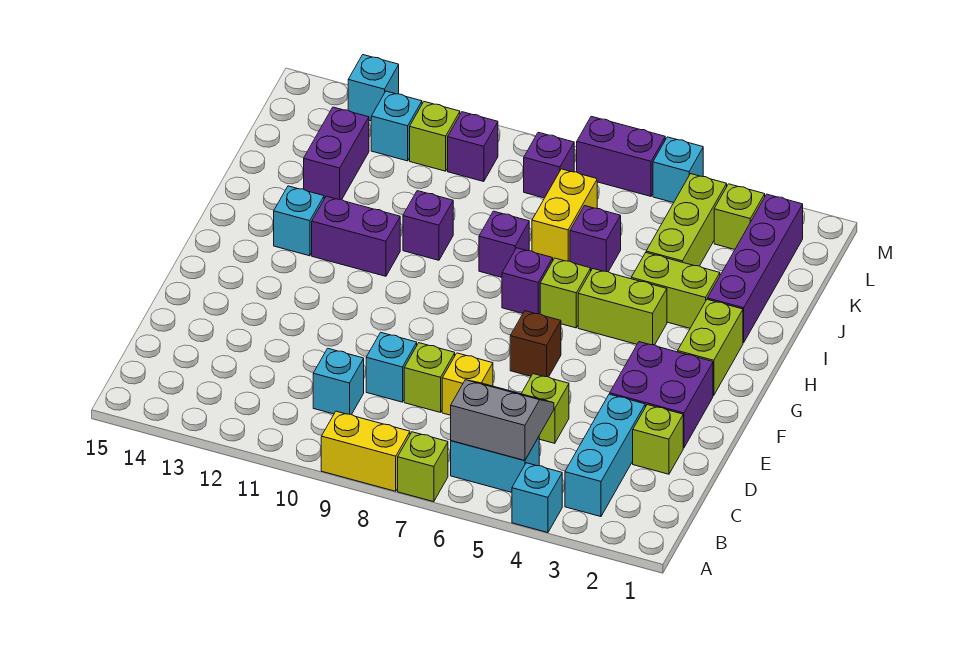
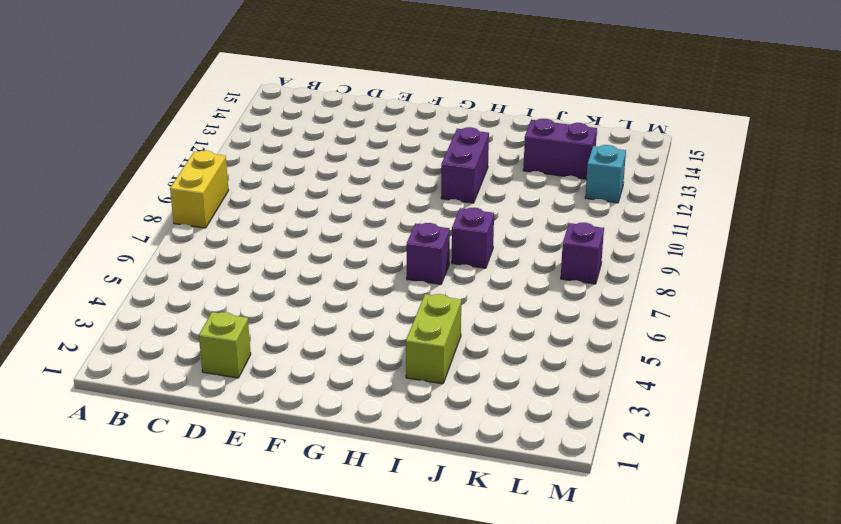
none -> cyan 1x1 brick [512,463,562,533]
none -> lime 1x1 brick [398,432,448,502]
none -> cyan 1x3 brick [565,394,645,517]
none -> cyan 1x2 brick [451,437,539,492]

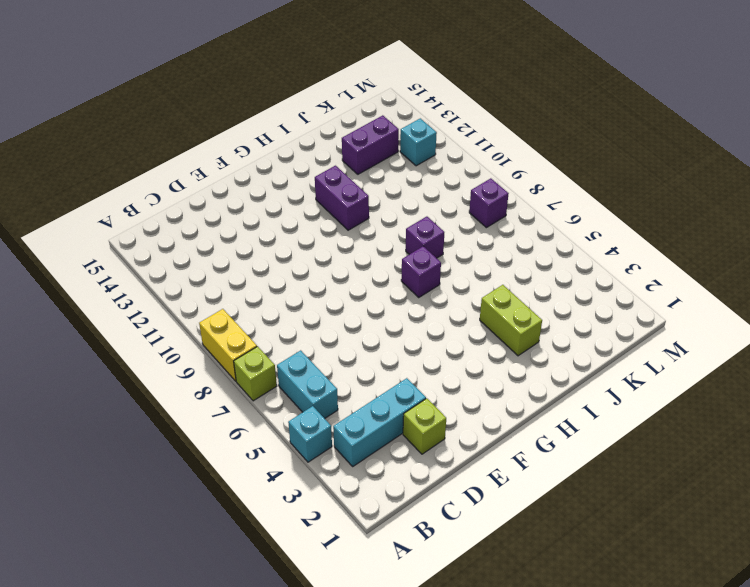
none -> cyan 1x1 brick [313,348,364,415]
none -> lime 1x1 brick [521,374,569,443]
none -> yellow 1x1 brick [442,353,493,415]
none -> lime 1x1 brick [404,343,455,412]

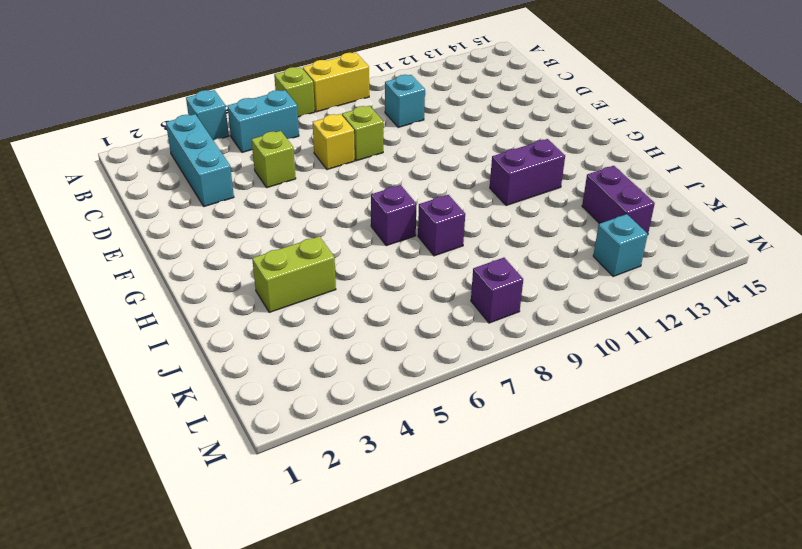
none -> lime 1x1 brick [633,405,683,474]
none -> cyan 1x1 brick [366,333,417,402]
none -> purple 2x2 brick [610,342,713,448]
none -> brown 1x1 brick [510,311,561,377]

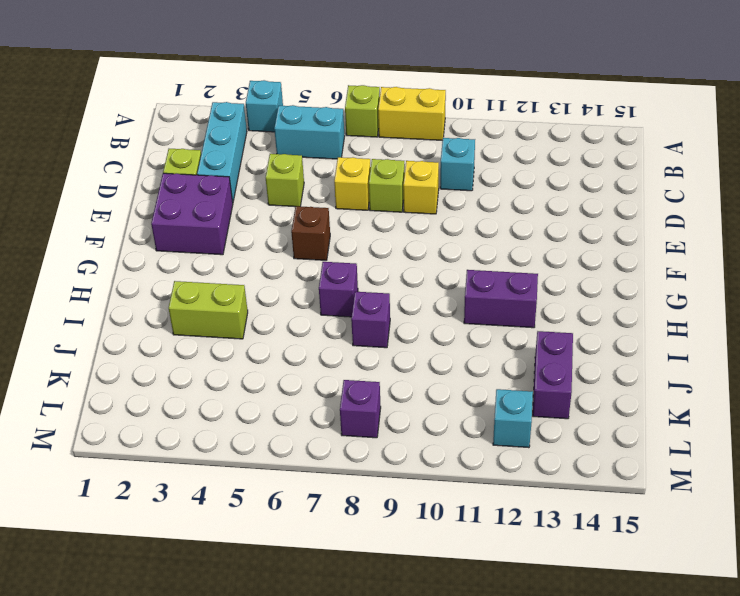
yellow 1x1 brick [403,161,439,214] -> cyan 1x1 brick [366,333,417,402]
none -> lime 1x2 brick [678,299,743,395]
none -> lime 1x2 brick [578,269,667,345]
none -> lime 1x1 brick [540,258,591,328]
none -> cyan 1x1 brick [274,186,324,256]

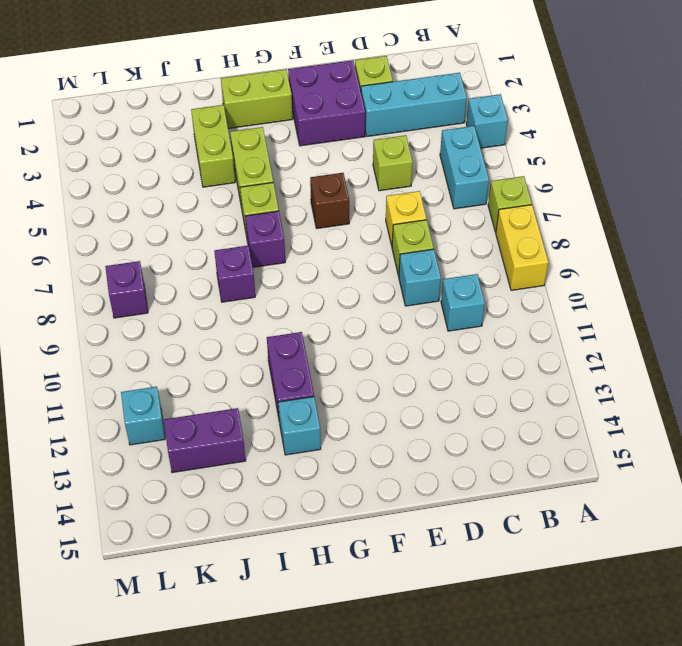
none -> purple 1x4 brick [707,194,803,343]
none -> purple 1x1 brick [403,191,453,260]
none -> lime 1x3 brick [646,174,727,266]
none -> purple 1x1 brick [570,206,621,272]

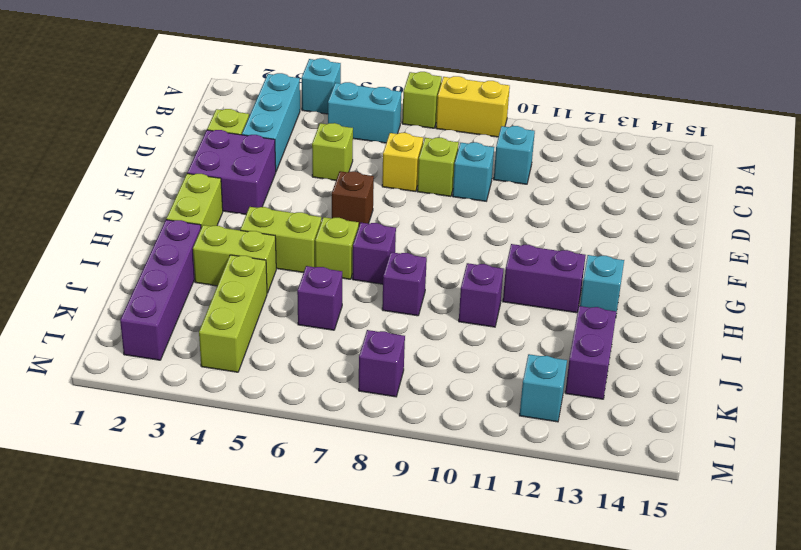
none -> yellow 1x2 brick [532,169,597,261]
none -> lime 1x1 brick [714,184,765,249]
none -> purple 1x1 brick [448,112,498,182]
none -> lime 1x1 brick [410,102,460,171]

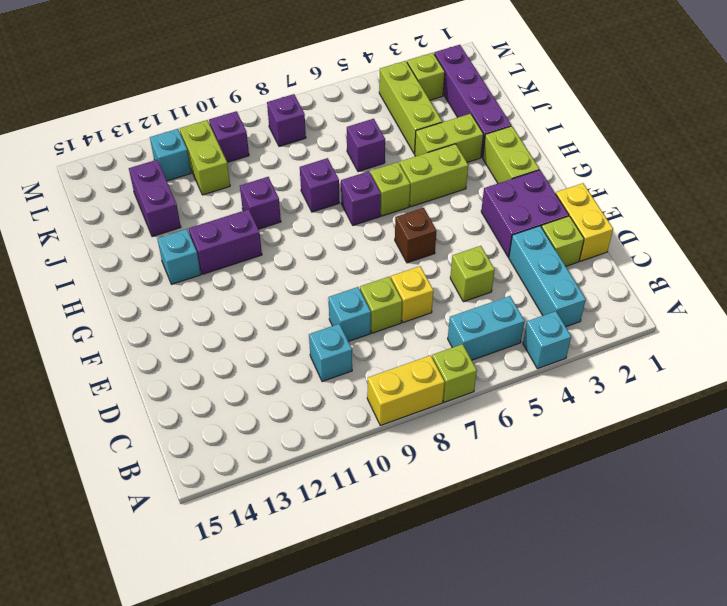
yellow 1x2 brick [556,183,613,261] -> yellow 1x2 brick moved to [532,169,597,261]
lime 1x2 brick [180,120,230,195] -> lime 1x1 brick [410,102,460,171]
none -> cyan 1x1 brick [653,137,703,203]
none -> purple 1x2 brick [577,116,665,196]
none -> cyan 1x1 brick [348,55,399,121]
none -> grey 2x2 slope [451,380,554,461]

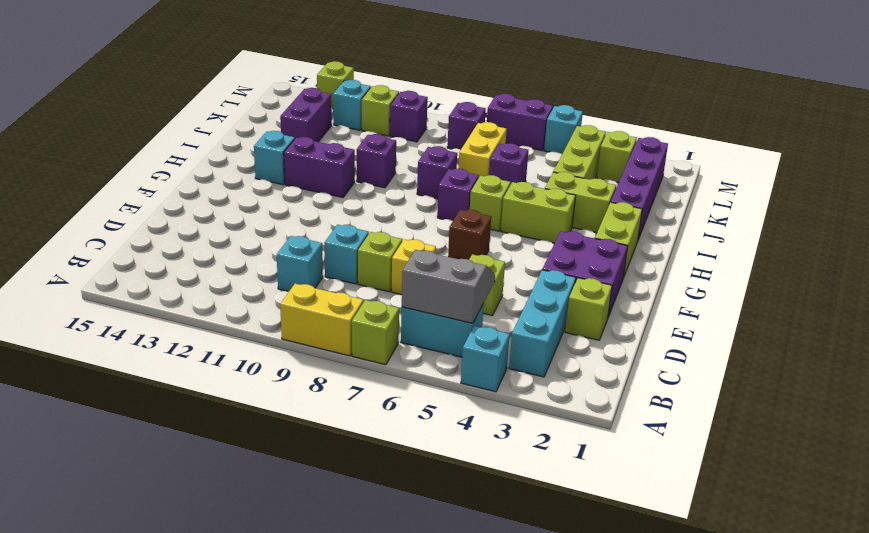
lime 1x1 brick [317,61,354,109] -> cyan 1x1 brick [348,55,399,121]

